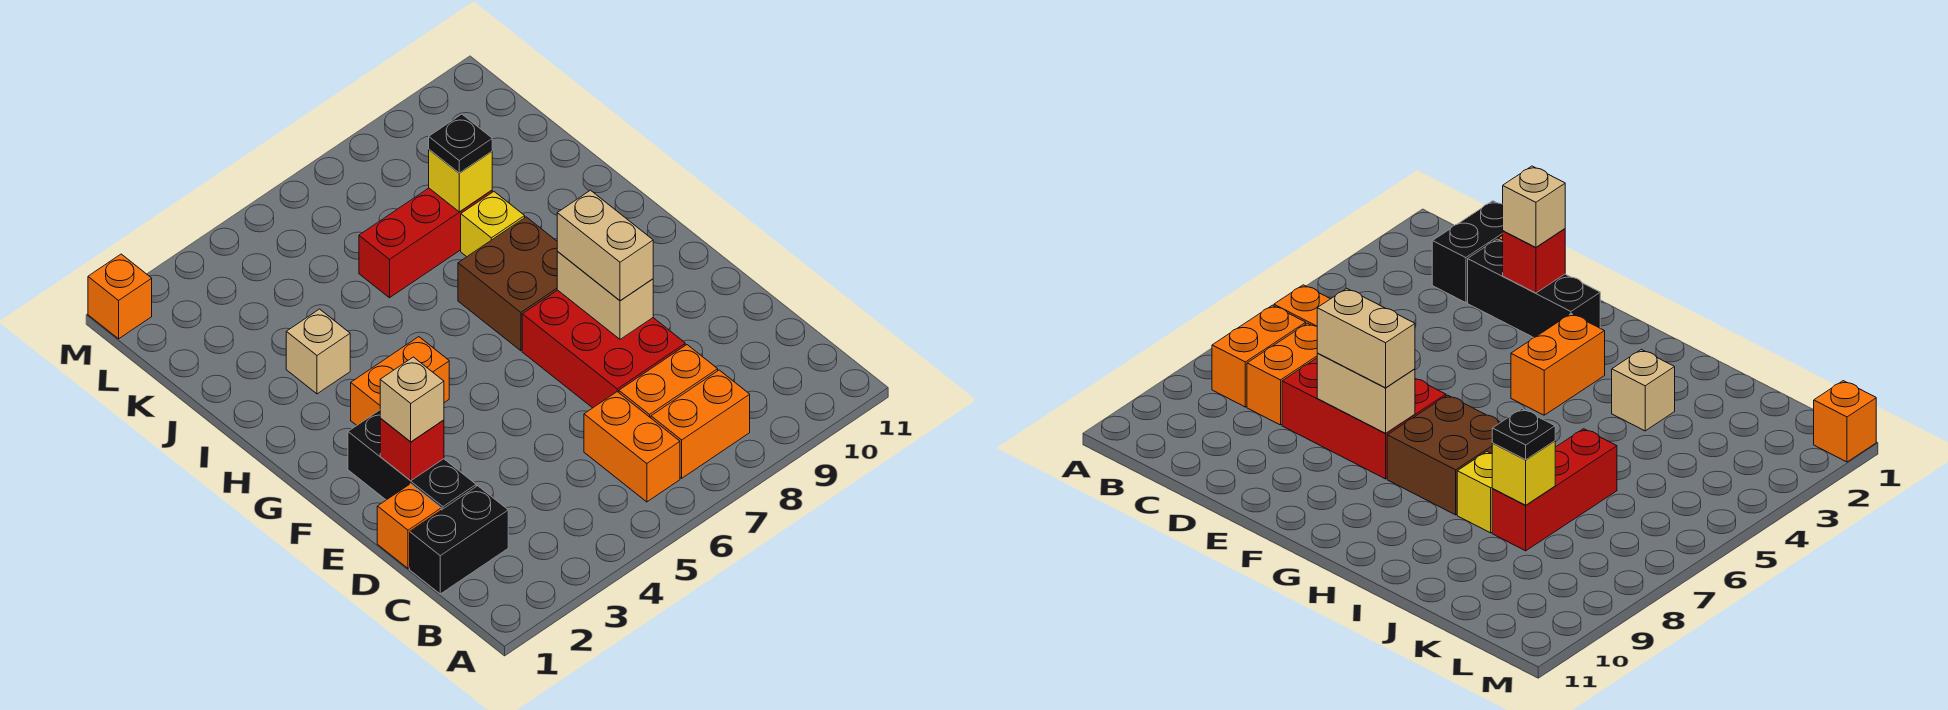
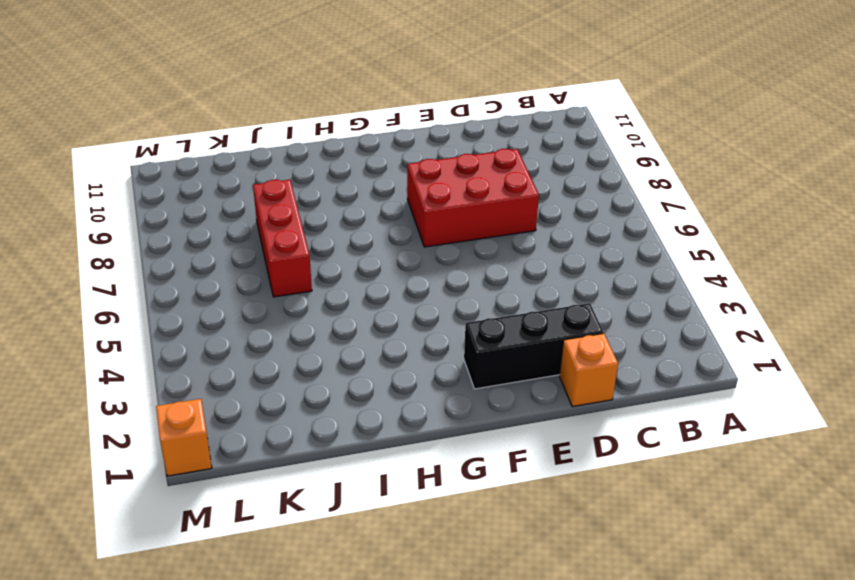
none -> orange 1x2 brick [584,392,680,502]
none -> orange 1x2 brick [651,370,750,478]
none -> black 1x2 brick [410,486,508,594]

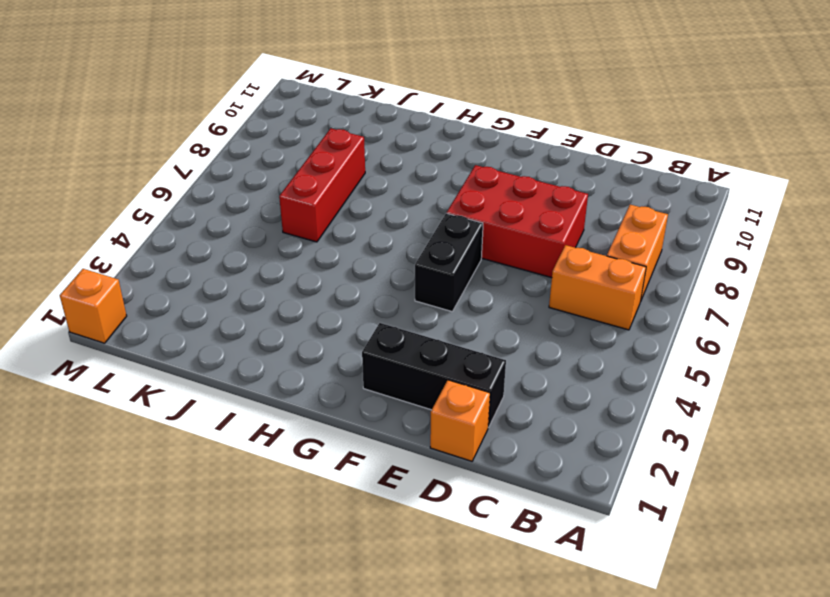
black 1x2 brick [415,213,483,312] -> black 1x2 brick moved to [410,486,508,594]
none -> orange 1x2 brick [619,345,718,418]
none -> orange 1x2 brick [351,337,449,425]
none -> brown 2x2 brick [458,217,557,351]

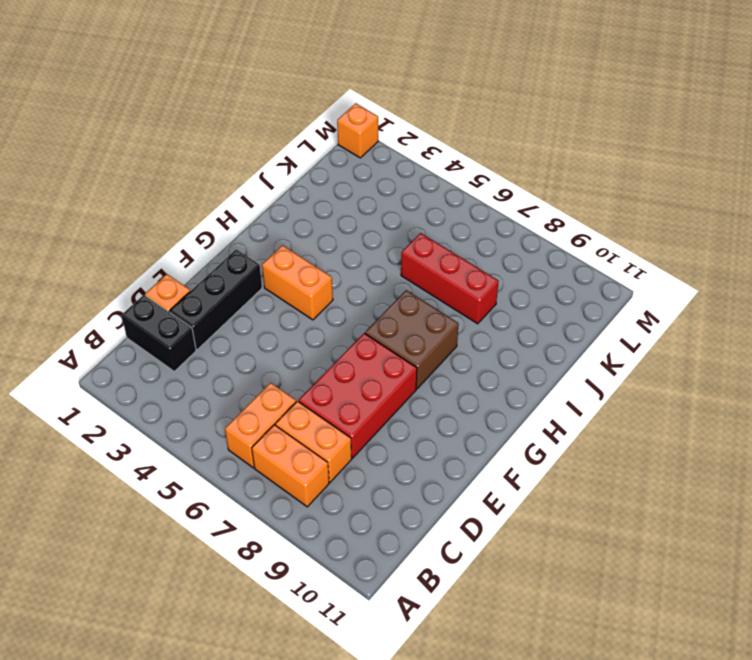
none -> tan 1x1 brick [286,309,350,394]
none -> yellow 1x1 brick [461,192,525,257]
none -> red 1x1 brick [380,418,444,481]

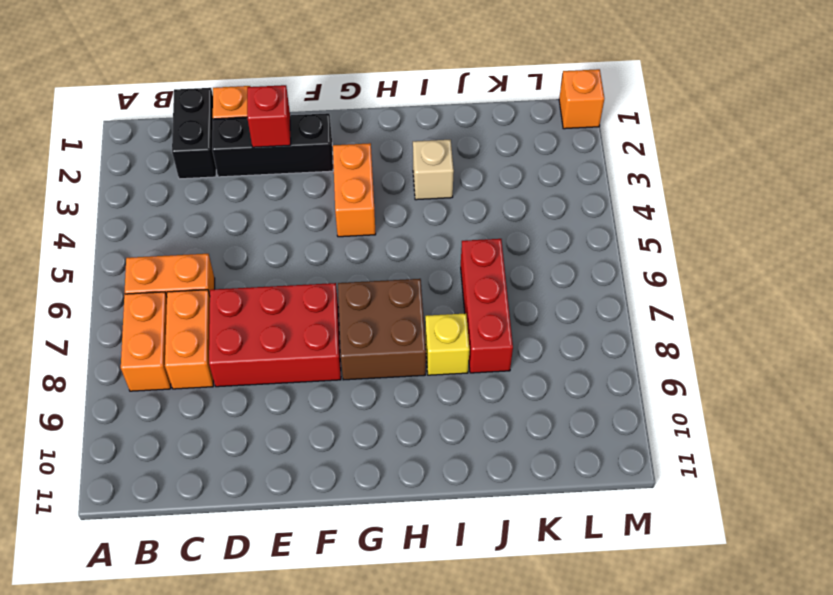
none -> tan 1x2 brick [557,251,653,339]
none -> yellow 1x1 brick [429,150,492,212]
none -> tan 1x1 brick [380,357,444,442]

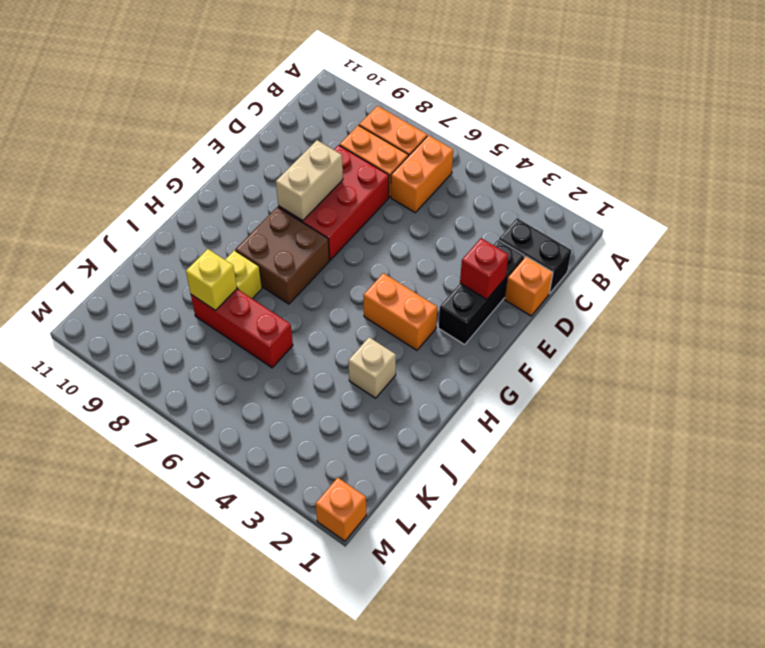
none -> tan 1x1 brick [380,357,444,442]
none -> tan 1x2 brick [557,190,653,301]
none -> black 1x1 plate [429,114,492,173]

